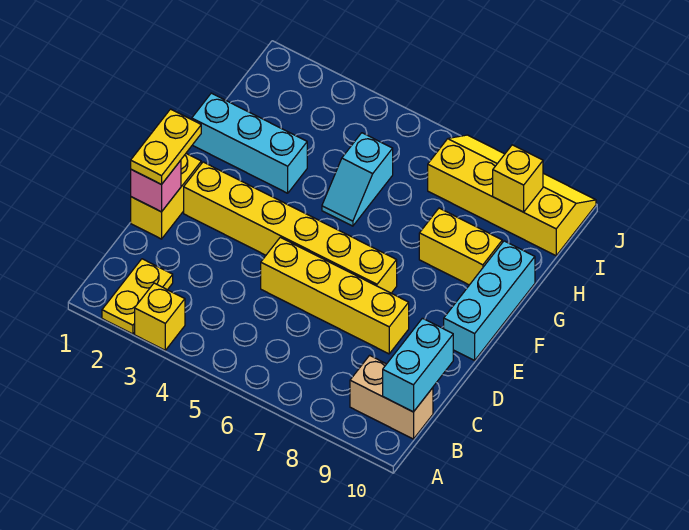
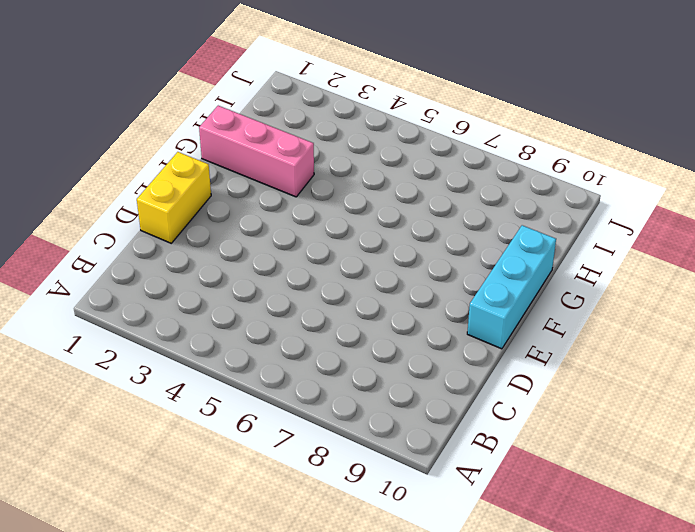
pink 1x3 brick [199,106,314,197] -> cyan 1x3 brick [192,93,307,193]
none -> yellow 1x2 plate [102,259,173,334]
none -> yellow 1x1 brick [135,283,185,350]
none -> tan 1x2 brick [350,355,433,439]

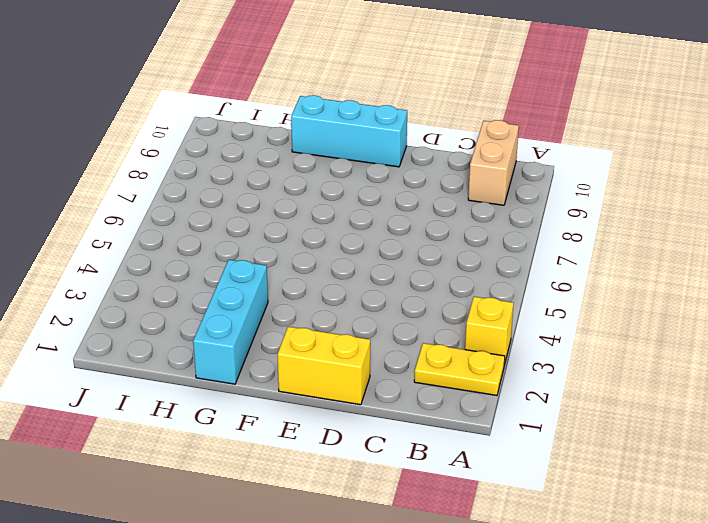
none -> yellow 1x4 brick [261,237,409,354]
none -> yellow 1x6 brick [184,162,397,293]
none -> cyan 1x2 slope [322,133,393,226]

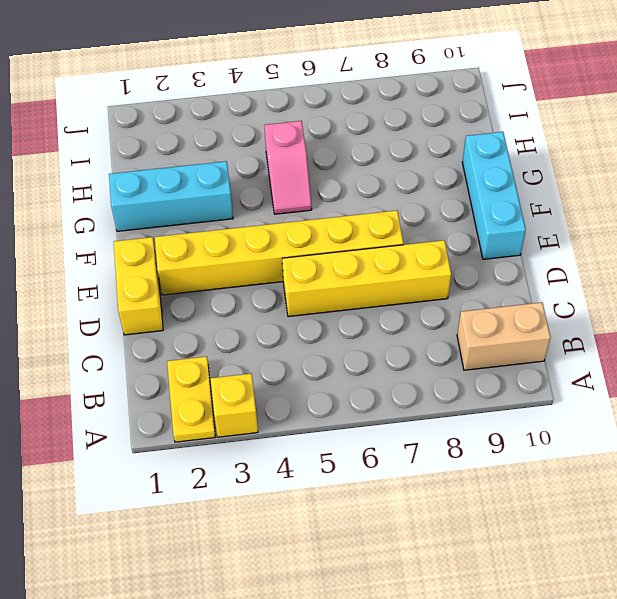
pink 1x2 slope [264,121,312,214] -> cyan 1x2 slope [322,133,393,226]
none -> yellow 1x2 brick [419,208,502,285]
none -> yellow 2x4 slope [428,135,596,256]
none -> cyan 1x2 brick [383,318,453,412]

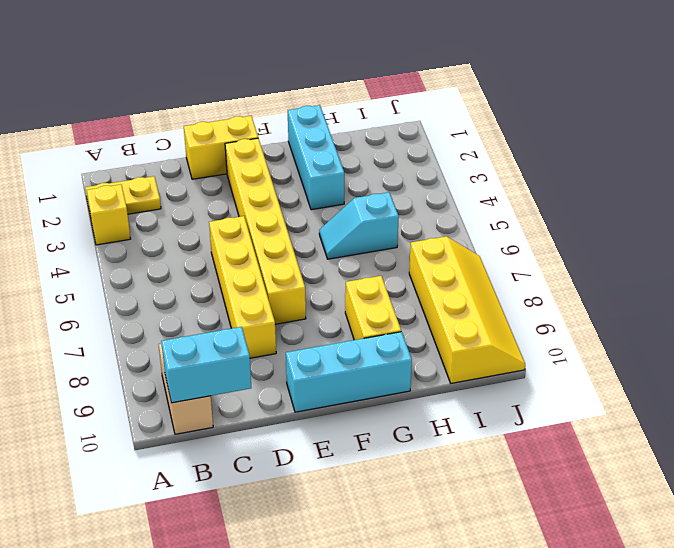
none -> pink 1x1 brick [131,160,181,212]
none -> yellow 1x1 brick [493,145,543,212]
none -> yellow 1x2 plate [131,109,201,185]

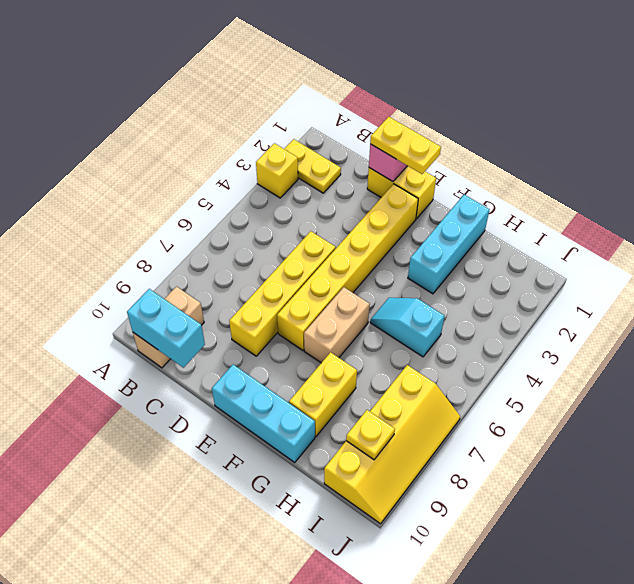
tan 1x2 brick [304,287,370,363] -> none
yellow 1x1 plate [346,410,395,460] -> yellow 1x1 brick [493,145,543,212]

